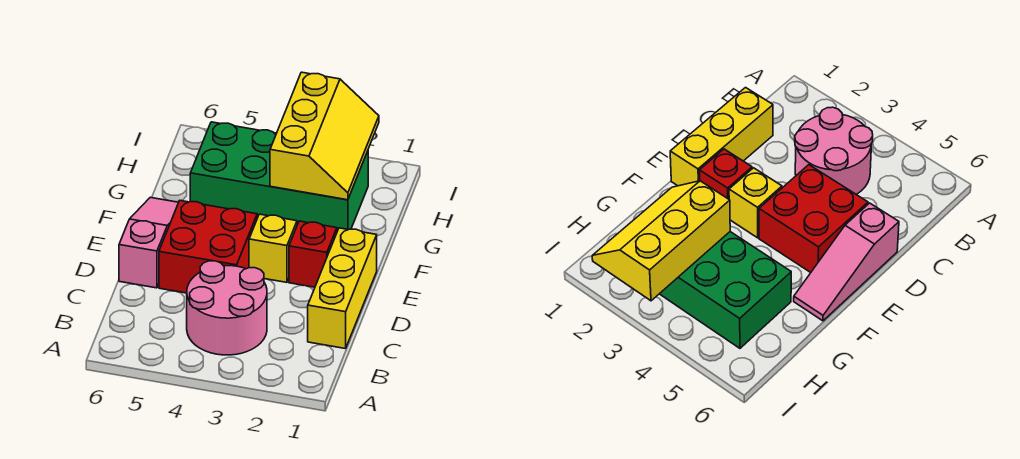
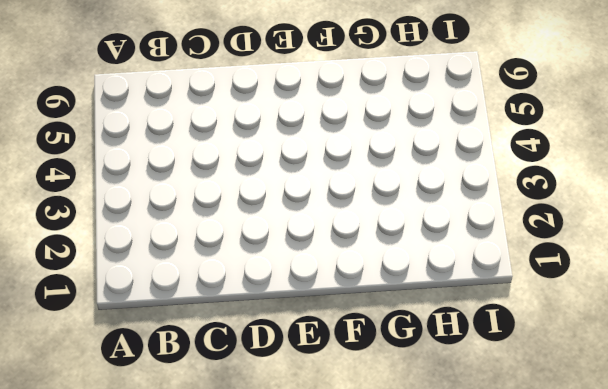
none -> pink 2x2 round brick [187,261,267,355]
none -> yellow 1x3 brick [308,228,377,349]

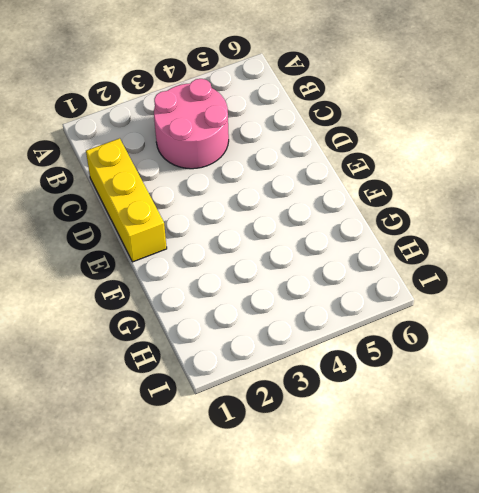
none -> red 2x2 brick [159,201,257,293]
none -> pink 1x3 slope [119,197,178,288]

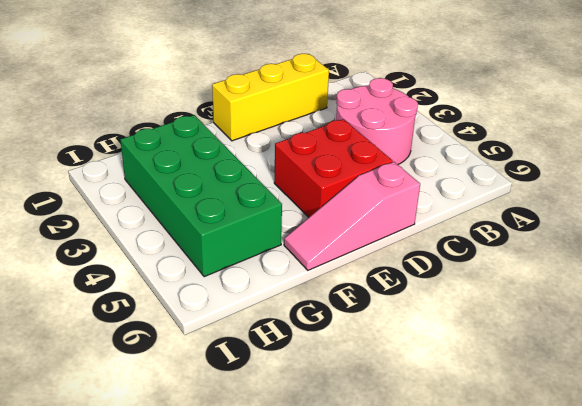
none -> red 1x1 brick [289,221,337,287]
none -> yellow 1x1 brick [249,214,297,282]

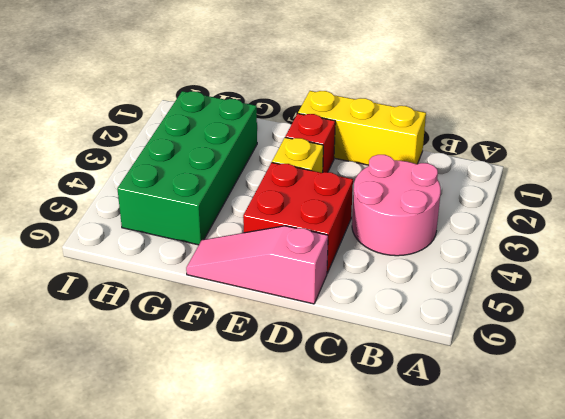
none -> yellow 2x3 slope [270,72,379,200]

